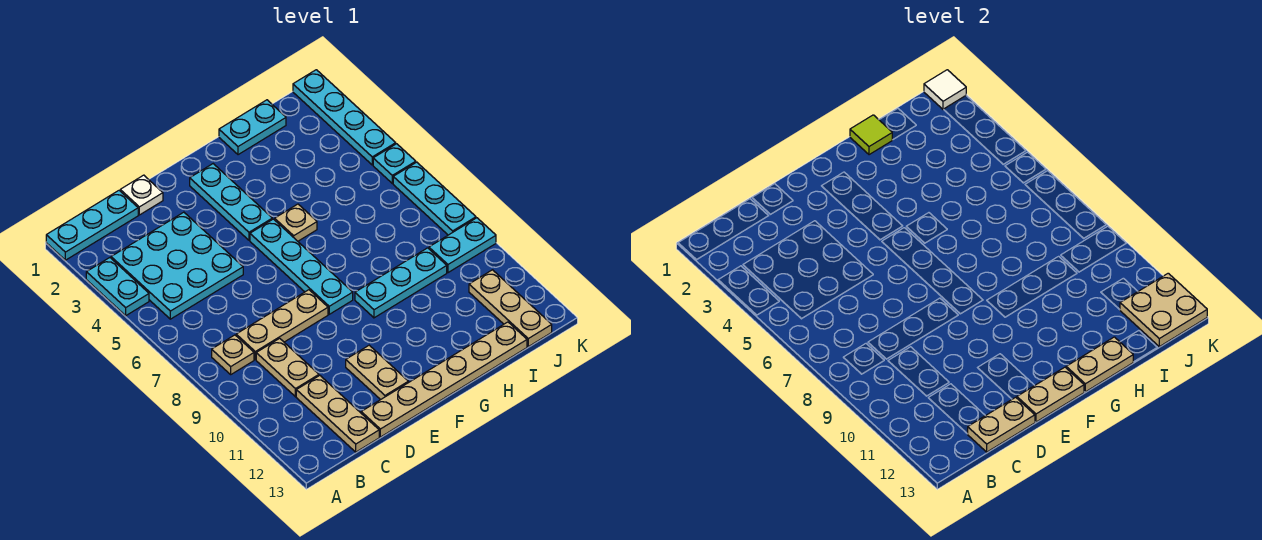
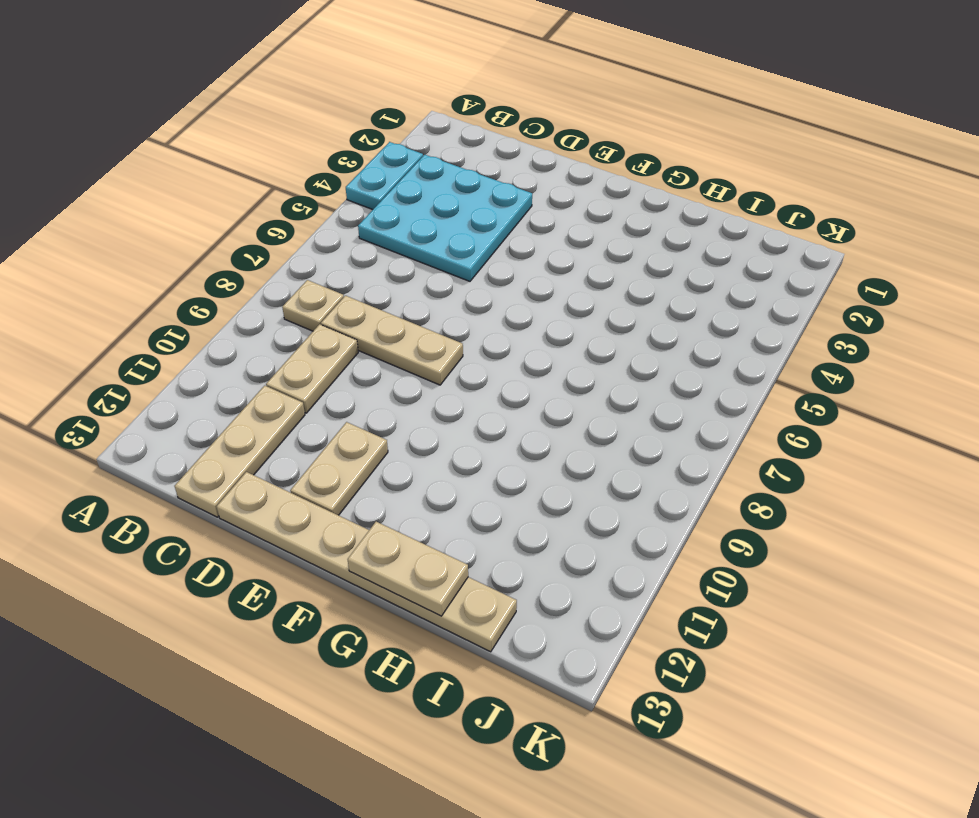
none -> cyan 1x3 plate [46,191,138,260]
none -> white 1x1 plate [120,175,163,215]
none -> cyan 1x3 plate [190,164,272,240]

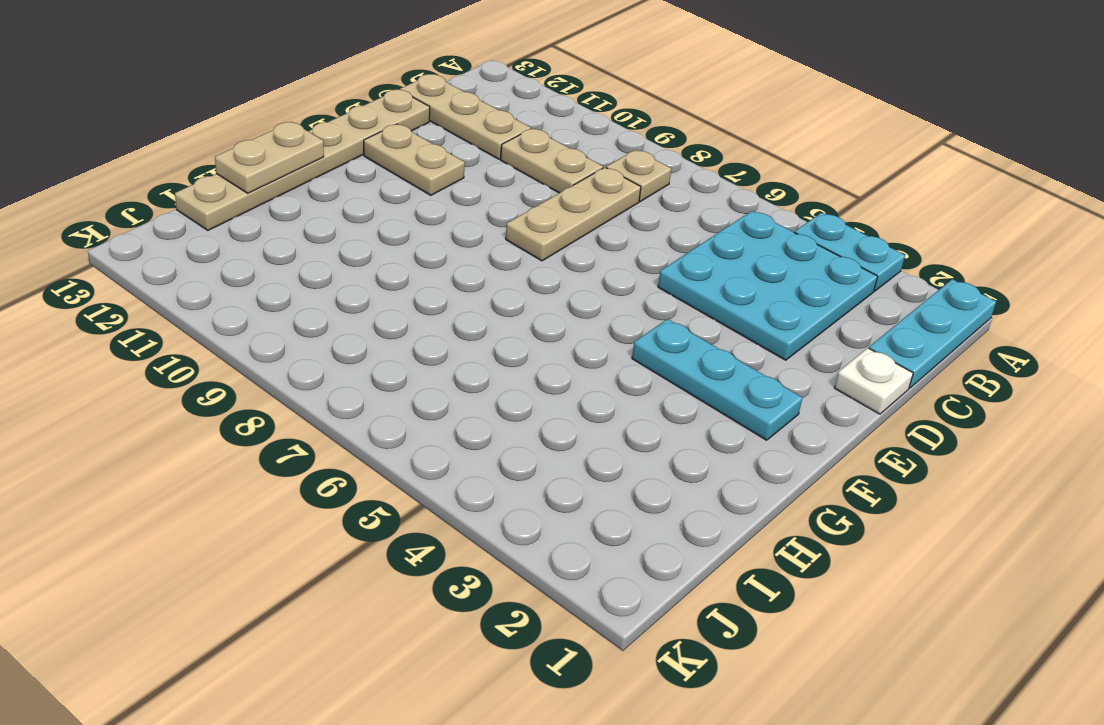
none -> cyan 1x4 plate [250,219,353,314]
none -> tan 1x1 plate [275,204,317,241]
none -> cyan 1x3 plate [355,248,447,318]

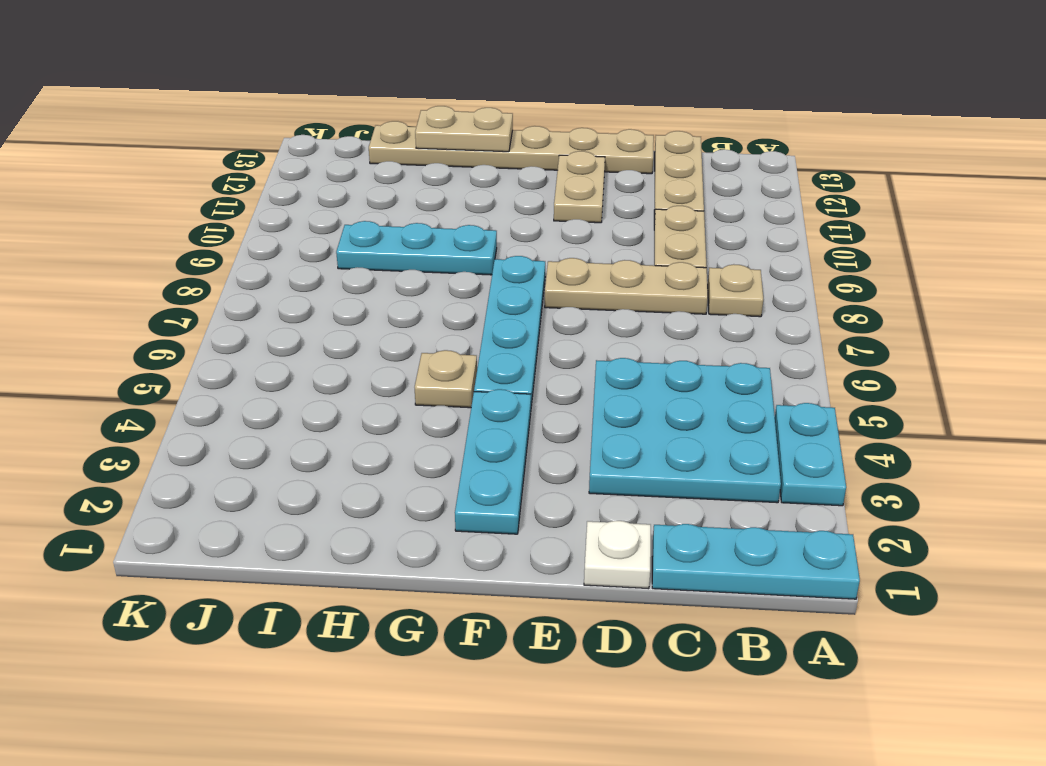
none -> cyan 1x2 plate [219,100,286,155]
none -> cyan 1x2 plate [429,218,496,273]
none -> tan 1x3 plate [469,270,552,347]

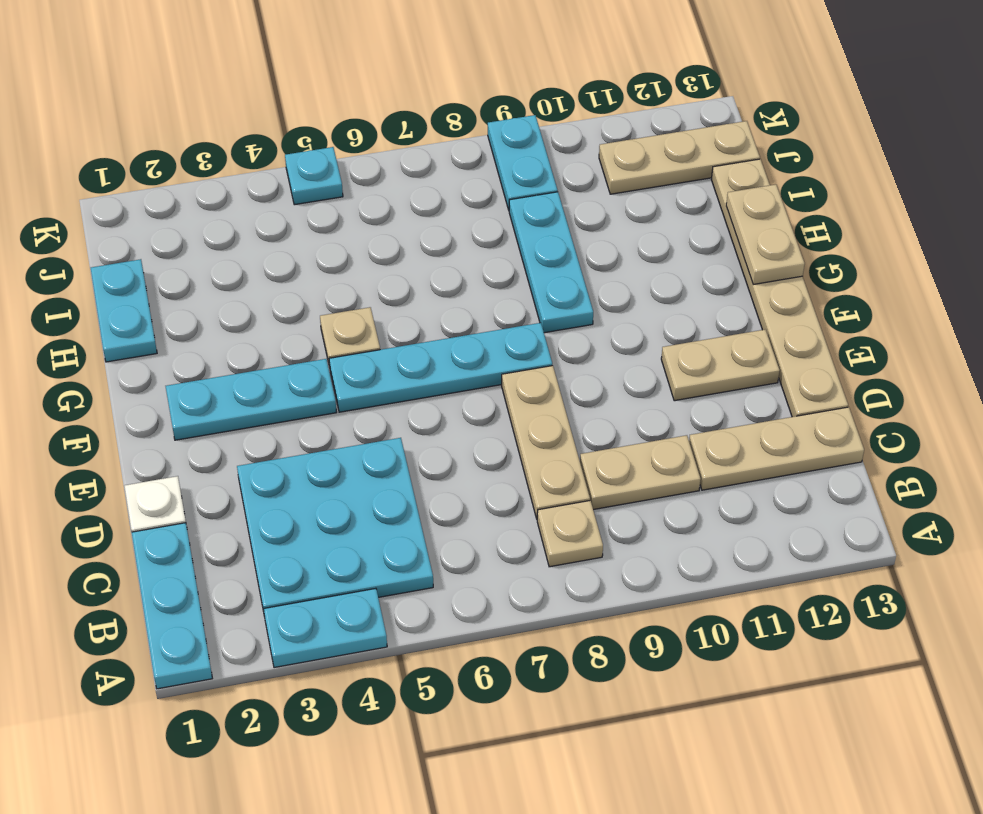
none -> cyan 1x4 plate [293,70,396,165]
none -> cyan 1x3 plate [393,162,476,235]
none -> tan 1x2 plate [968,397,1035,452]

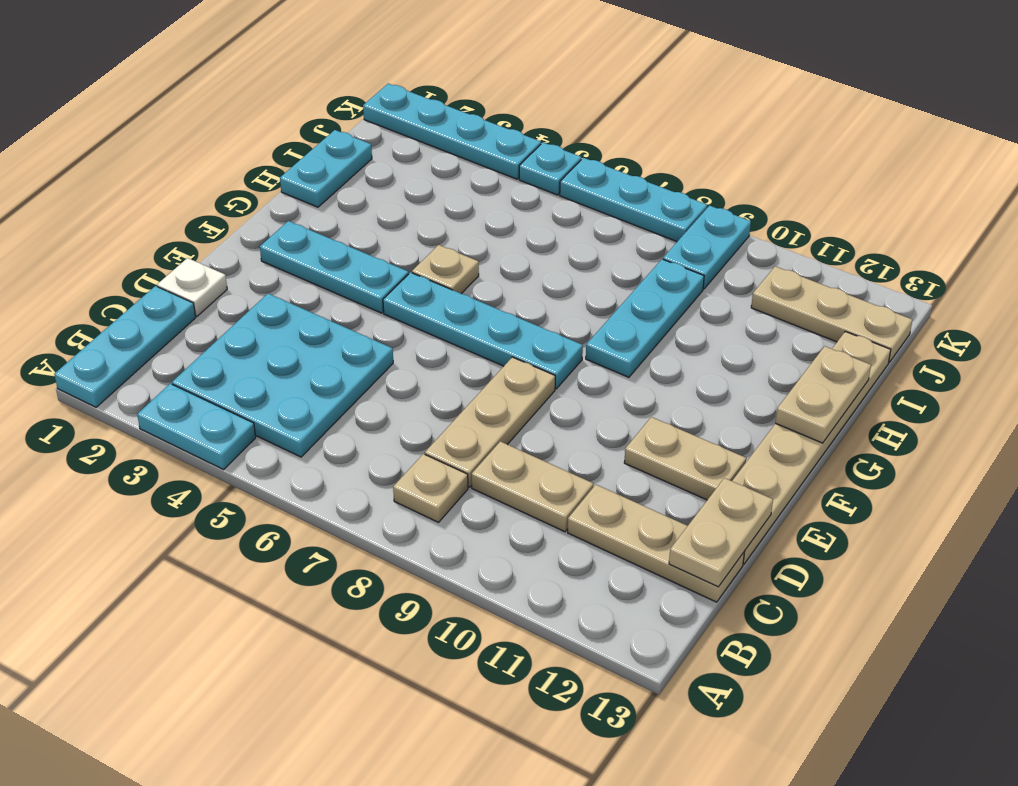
none -> tan 1x2 plate [1017,367,1084,422]
none -> lime 1x1 tile [850,115,892,155]
none -> tan 2x2 plate [1120,273,1207,347]

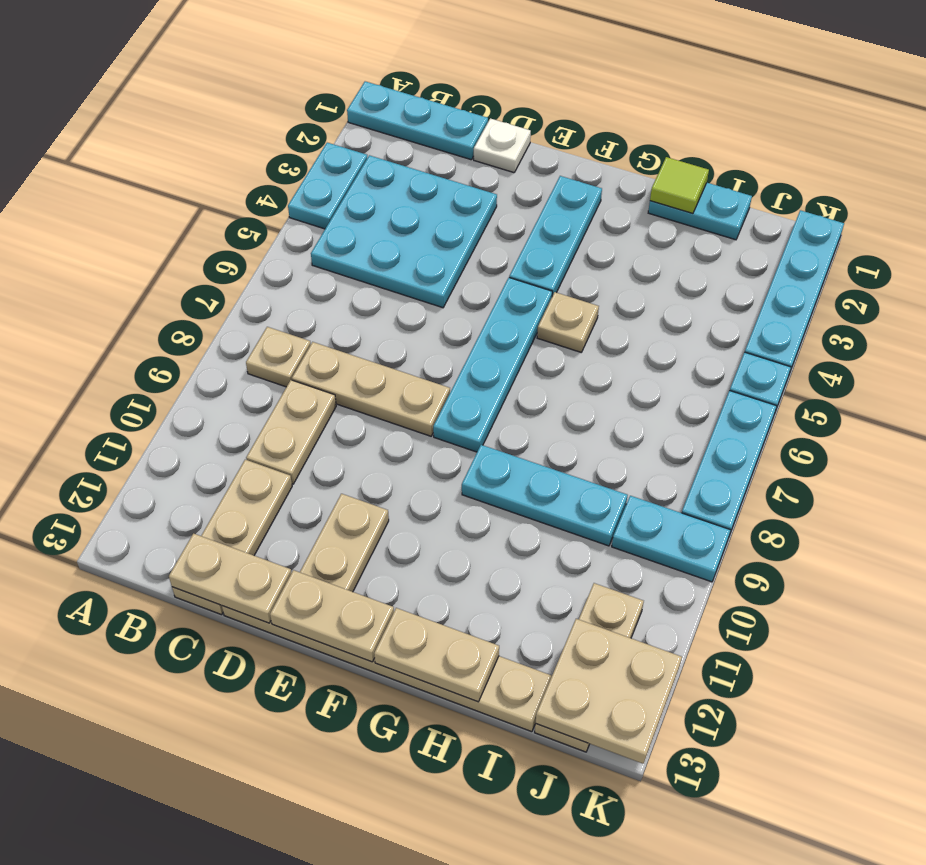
none -> white 1x1 tile [924,70,966,109]

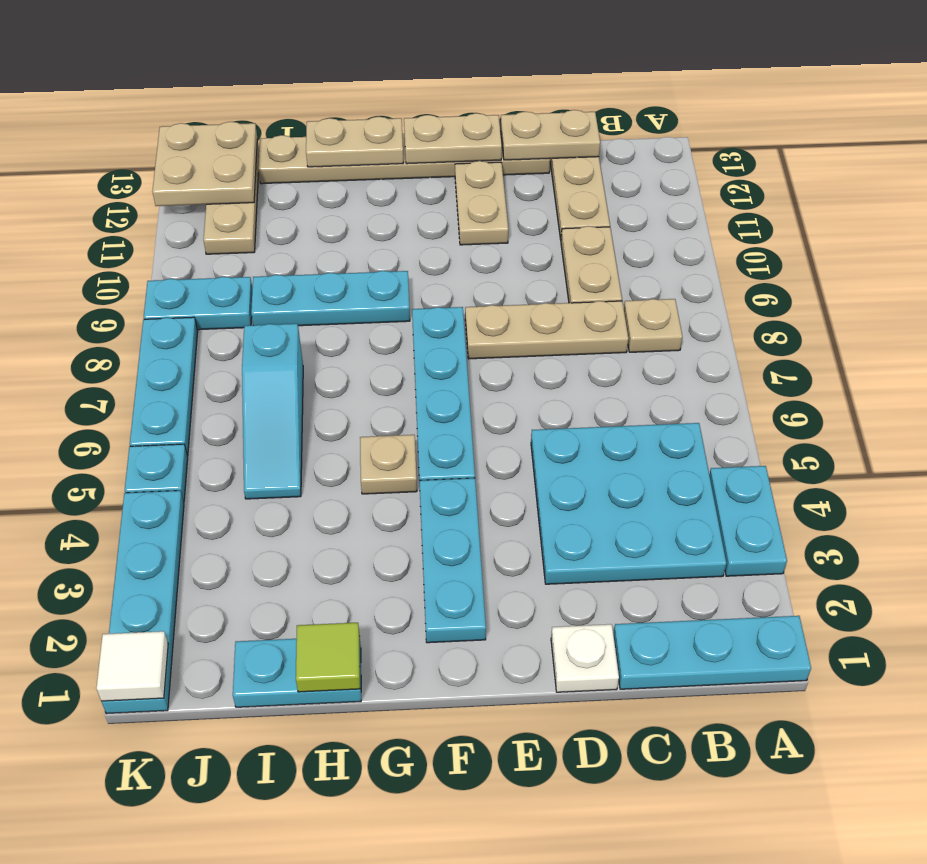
cyan 1x3 slope [242,324,303,499] -> none

